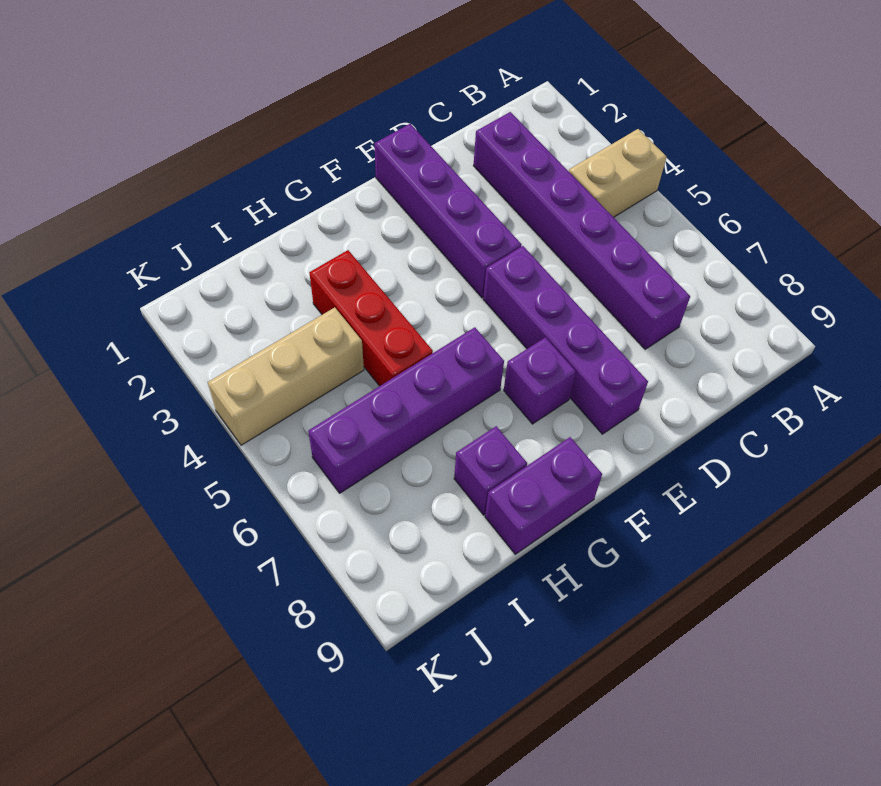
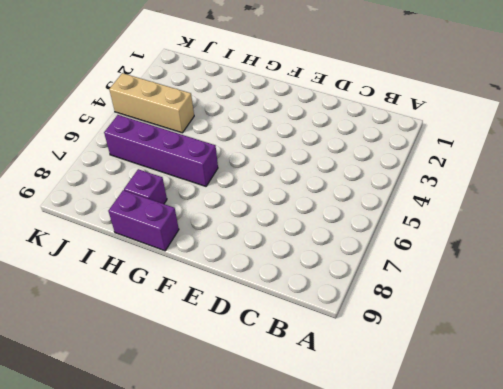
none -> tan 1x2 brick [569,129,667,217]
none -> purple 1x6 brick [473,112,690,349]

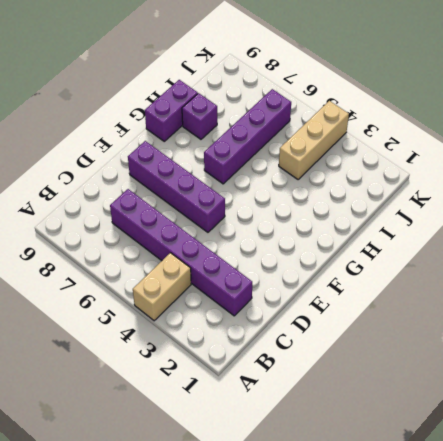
none -> purple 1x4 brick [374,124,521,298]
none -> purple 1x1 brick [504,337,576,424]

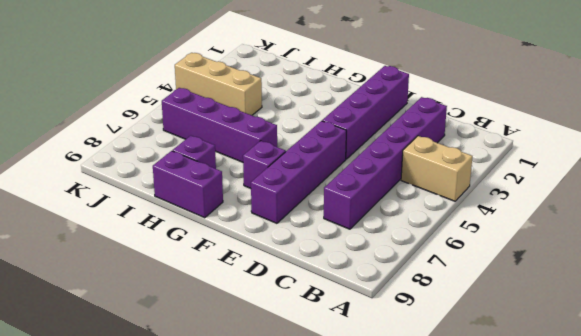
none -> red 1x3 brick [309,250,433,386]

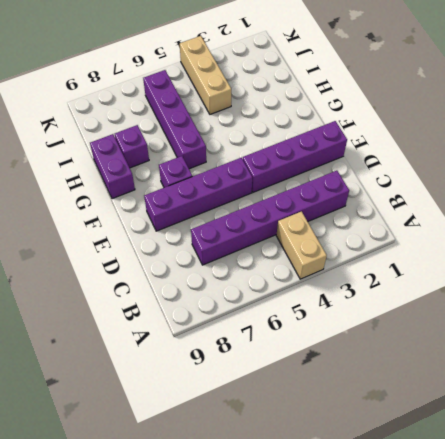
none -> red 1x3 brick [309,250,433,386]

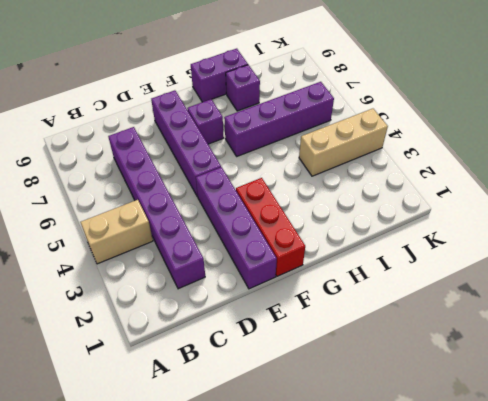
red 1x3 brick [236,178,305,276] -> red 1x3 brick moved to [309,250,433,386]

